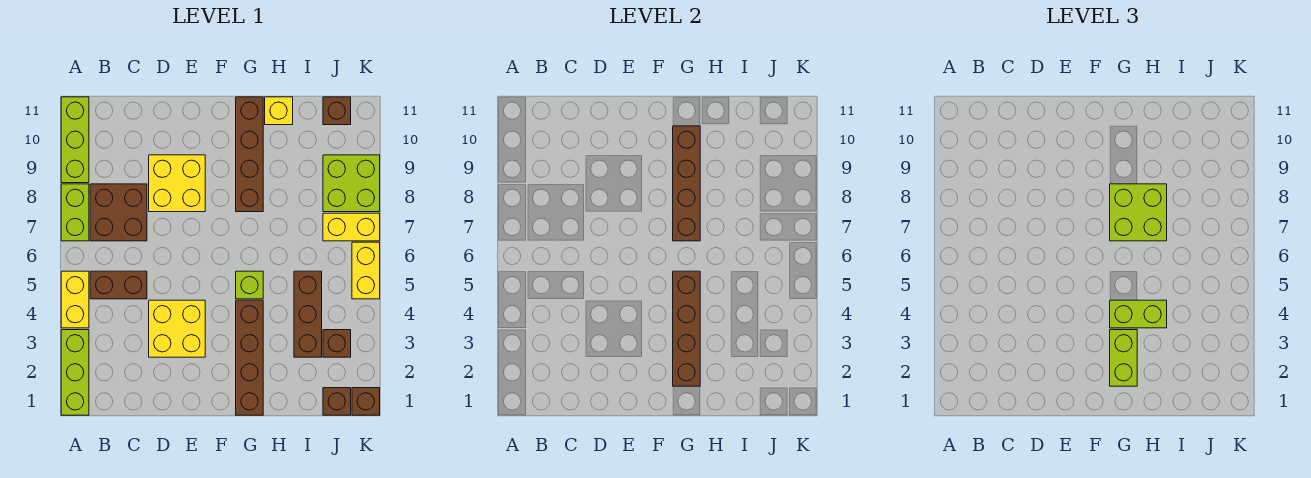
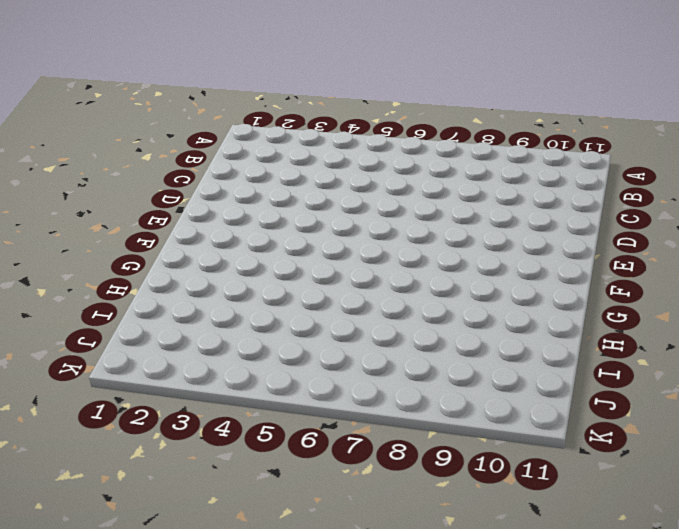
none -> lime 1x3 brick [61,330,89,415]
none -> yellow 1x2 brick [61,271,89,328]
none -> lime 1x2 brick [61,184,89,241]

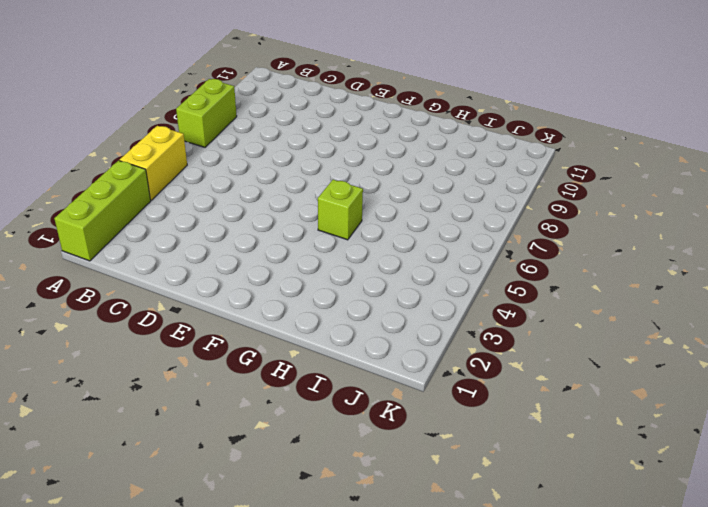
none -> lime 1x3 brick [61,97,89,183]
none -> brown 1x2 brick [90,271,147,299]
none -> brown 2x2 brick [90,184,147,241]

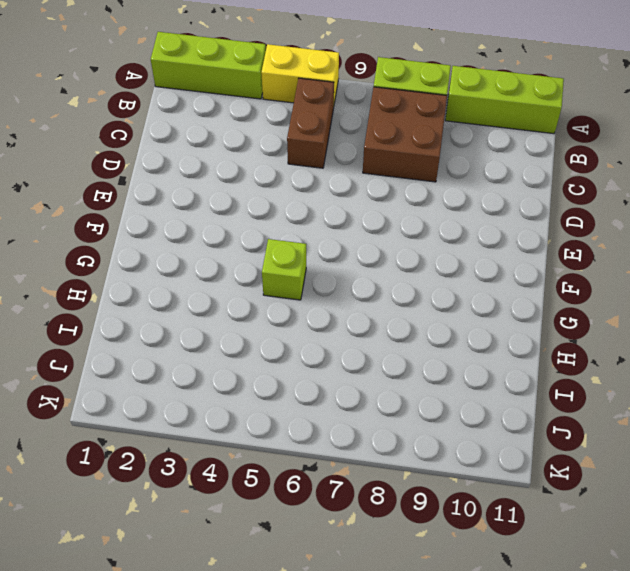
none -> yellow 2x2 brick [149,300,205,357]
none -> yellow 2x2 brick [149,155,205,212]
none -> brown 1x4 brick [236,300,263,415]

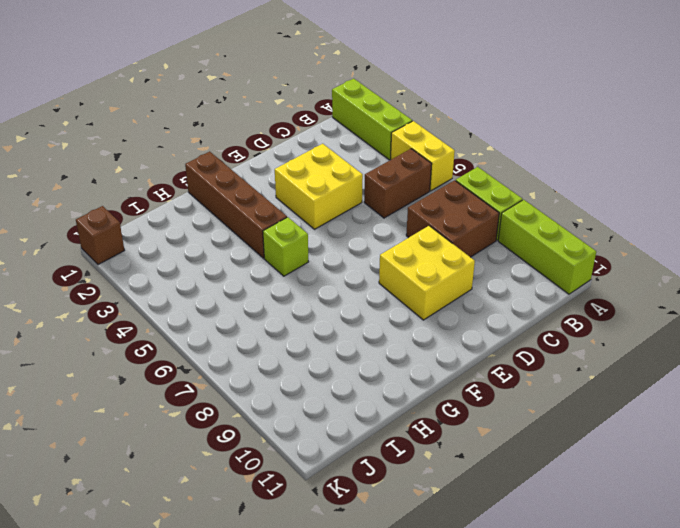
none -> brown 1x4 brick [236,97,263,212]
none -> yellow 1x1 brick [265,97,293,125]
none -> brown 1x3 brick [294,271,322,357]

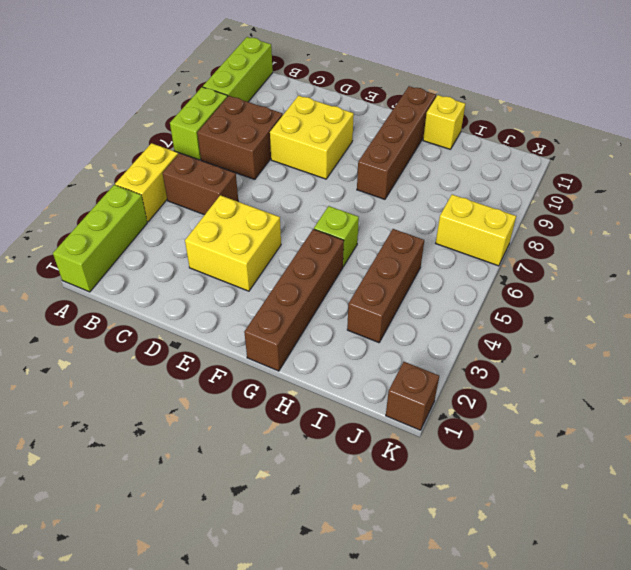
none -> brown 1x1 brick [323,388,351,415]
none -> brown 1x1 brick [323,330,351,357]
none -> lime 2x2 brick [323,155,380,212]

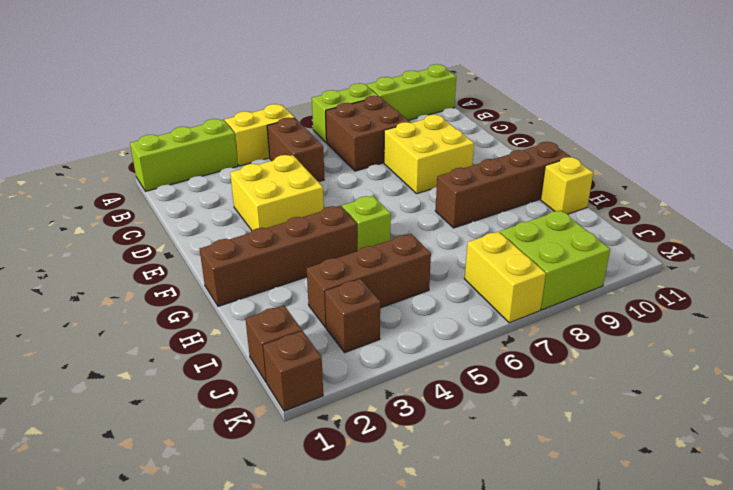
none -> brown 1x1 brick [323,97,351,125]
none -> yellow 1x2 brick [352,242,380,299]
none -> brown 1x4 brick [673,271,700,386]

